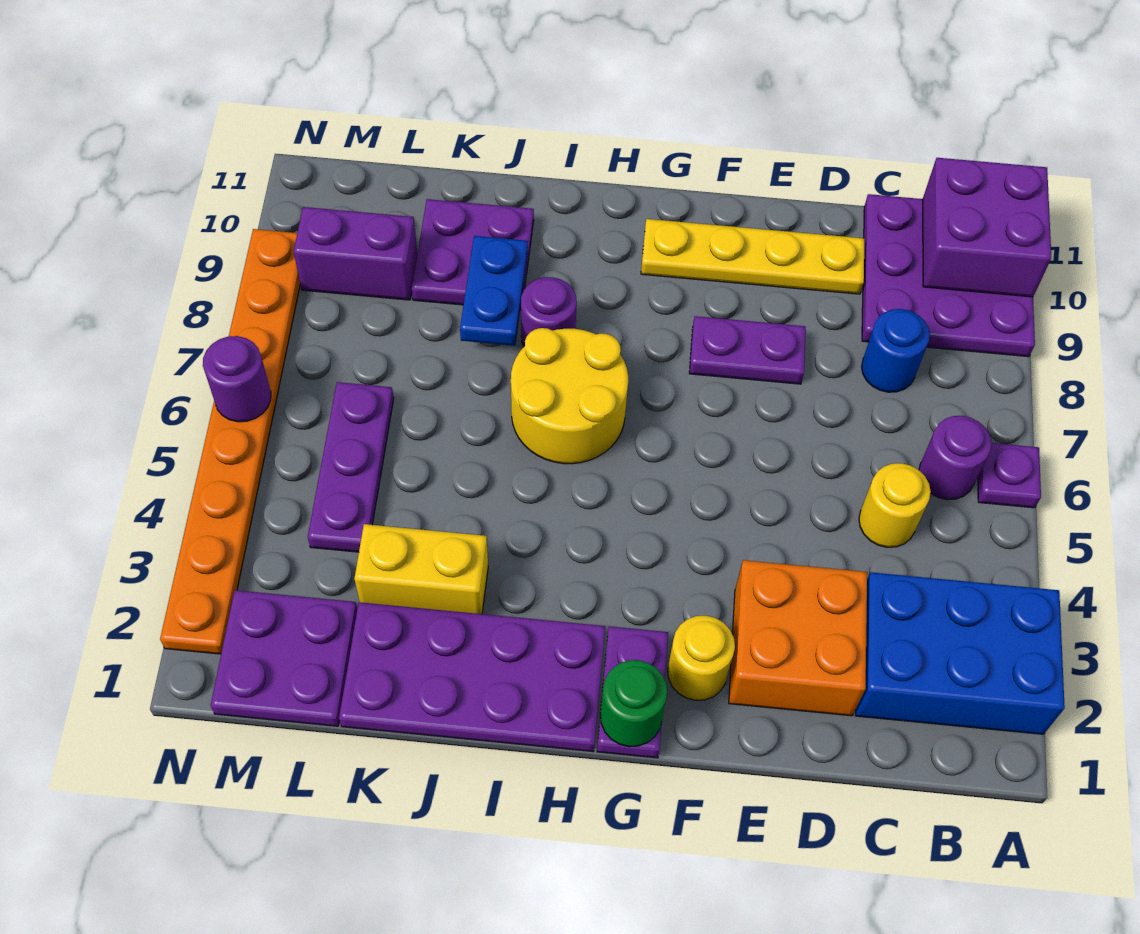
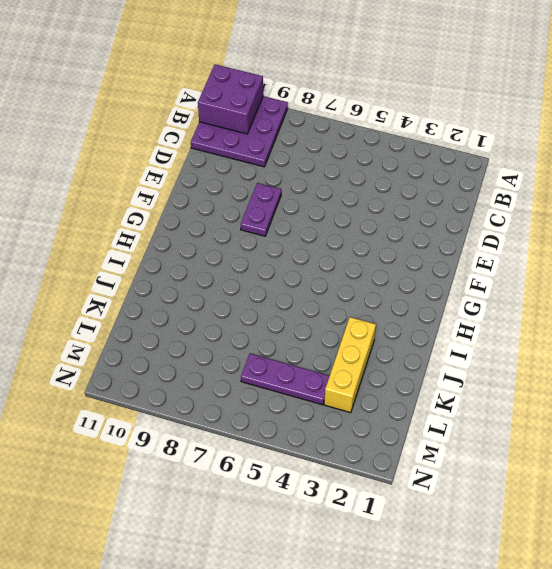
yellow 1x3 brick [324,317,376,413] -> yellow 1x2 brick [354,524,488,614]
none -> blue 2x3 brick [856,572,1065,734]
none -> purple 1x1 plate [978,443,1041,508]
none -> purple 1x1 round brick [919,416,992,500]

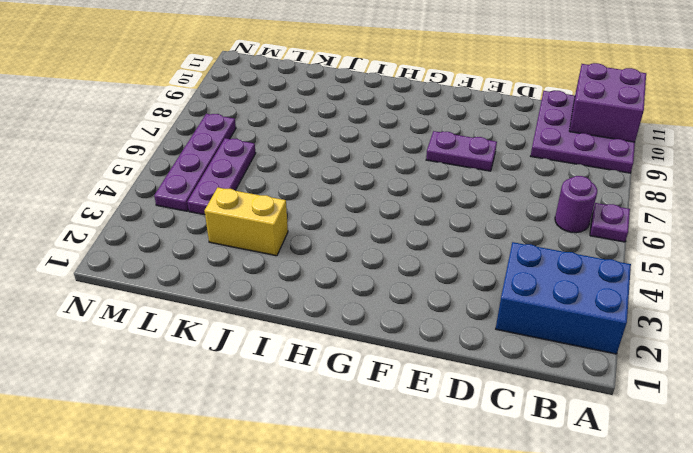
purple 1x4 plate [154,114,236,211] -> none
none -> yellow 1x1 round brick [859,463,931,547]
none -> blue 1x1 round brick [862,309,930,392]
none -> orange 2x2 brick [729,560,867,716]

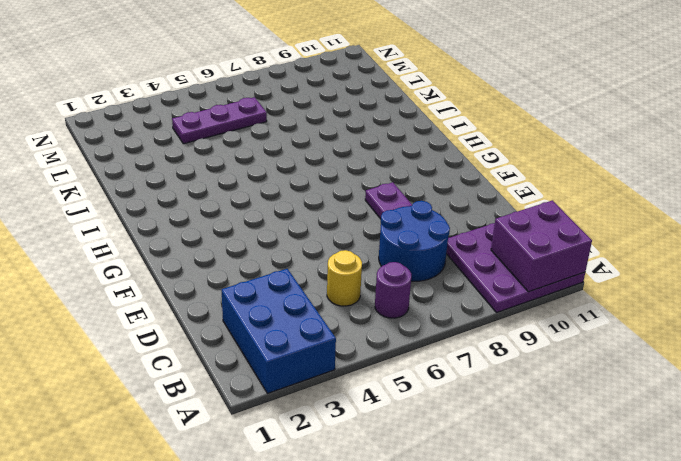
blue 2x2 round brick [379,201,450,281] -> blue 1x1 round brick [862,309,930,392]
none -> purple 1x1 plate [978,443,1041,508]
none -> orange 2x2 brick [729,560,867,716]
none -> yellow 1x4 plate [641,219,864,294]

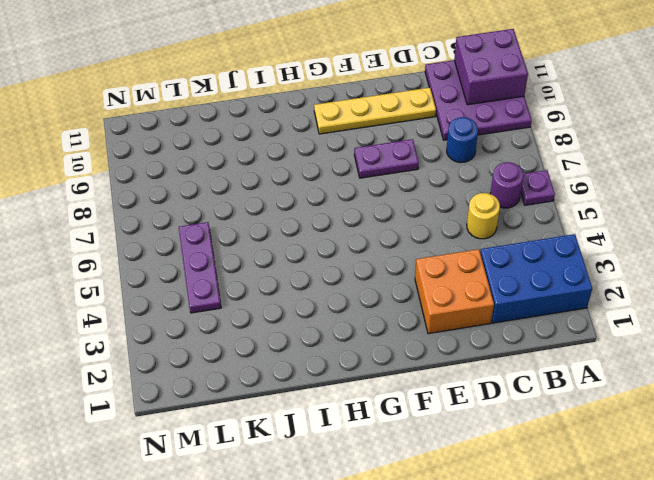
none -> yellow 1x1 round brick [668,616,735,700]
none -> purple 1x2 plate [597,626,668,758]
none -> purple 2x4 plate [339,602,605,752]

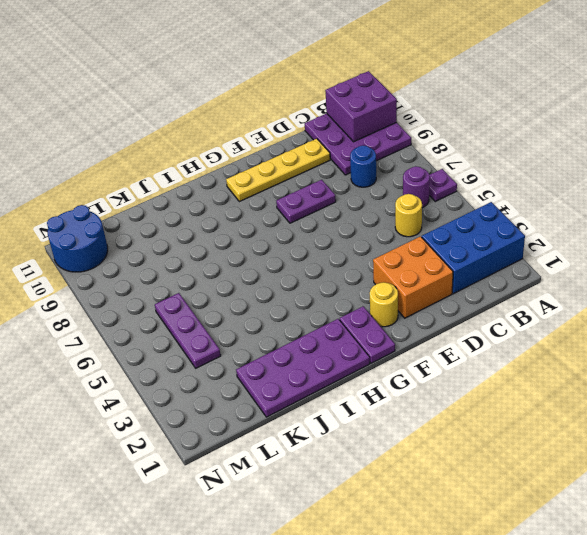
blue 2x2 round brick [47,205,108,272] -> none
none -> yellow 2x2 round brick [511,328,628,464]
none -> purple 1x1 round brick [521,277,577,346]
none -> yellow 1x2 brick [354,524,488,614]

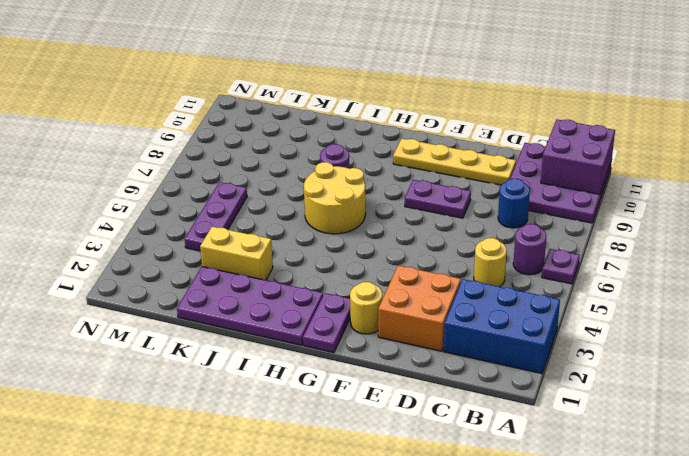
none -> purple 2x2 plate [412,199,534,310]
none -> purple 2x2 plate [211,590,357,726]
none -> purple 1x2 brick [294,207,417,300]

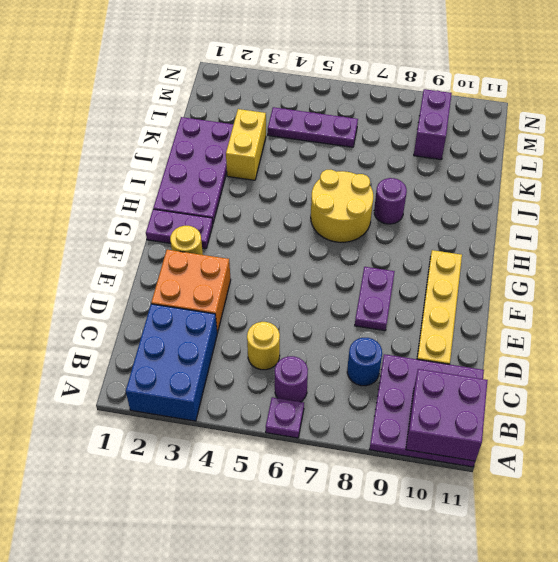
none -> purple 2x2 plate [412,199,534,310]
none -> purple 2x2 plate [211,590,357,726]
none -> orange 1x8 plate [160,229,300,654]

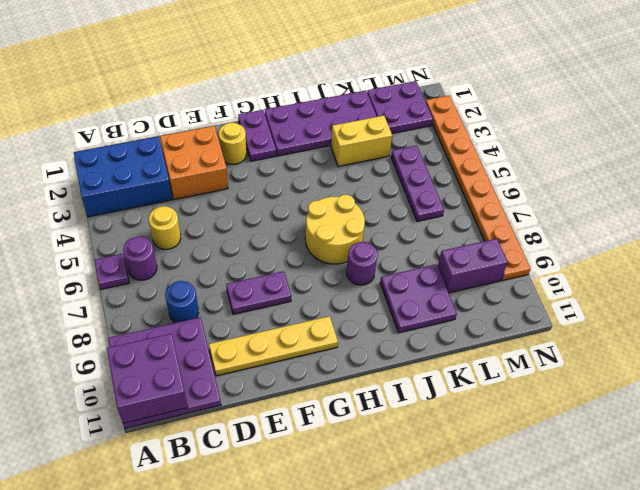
none -> green 1x1 round brick [600,660,667,747]
none -> blue 1x2 plate [460,236,528,346]
none -> purple 1x1 round brick [203,336,271,422]

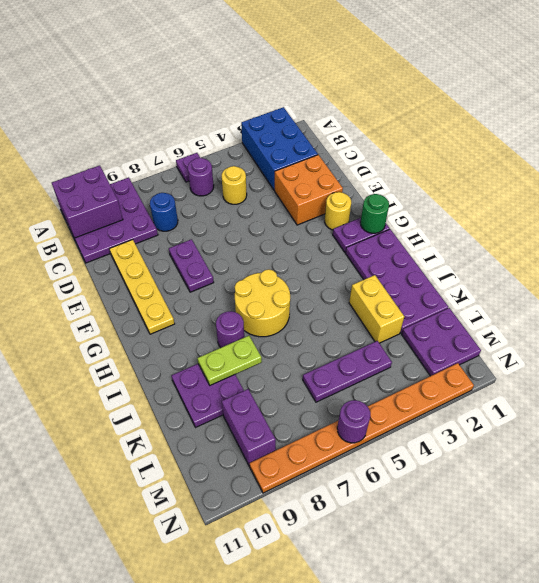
lime 1x2 plate [197,336,262,385] -> blue 1x2 plate [460,236,528,346]

